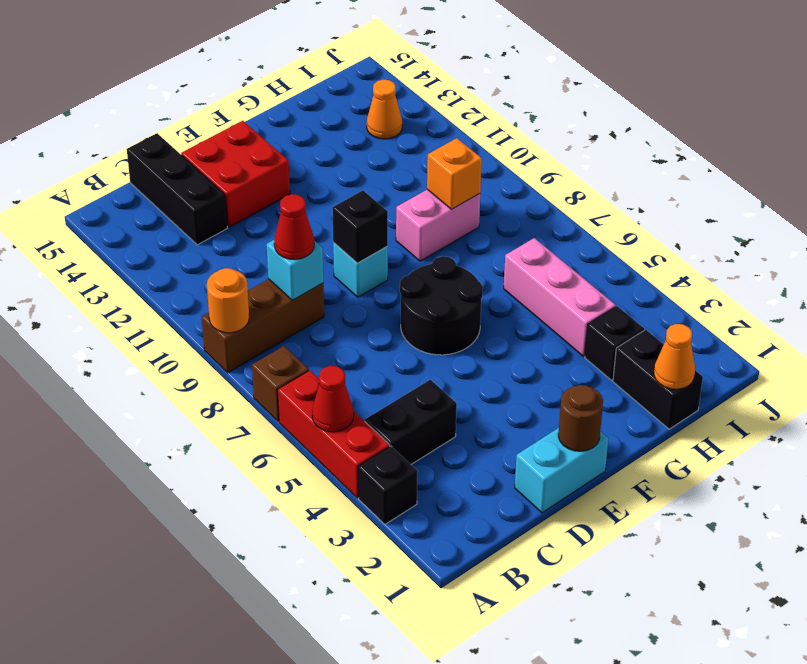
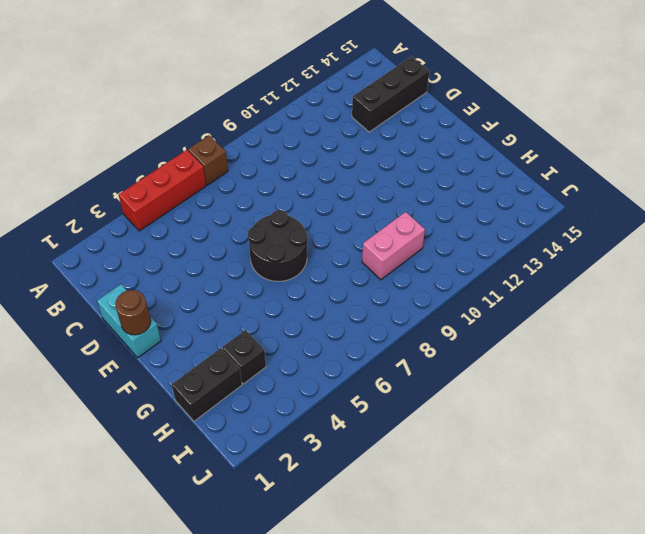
pink 1x2 brick [362,212,425,280] -> pink 1x2 brick turned to [396,190,480,261]
none -> black 1x1 brick [358,446,418,524]
none -> brown 1x3 brick [202,279,324,373]
none -> black 1x2 brick [365,380,457,464]

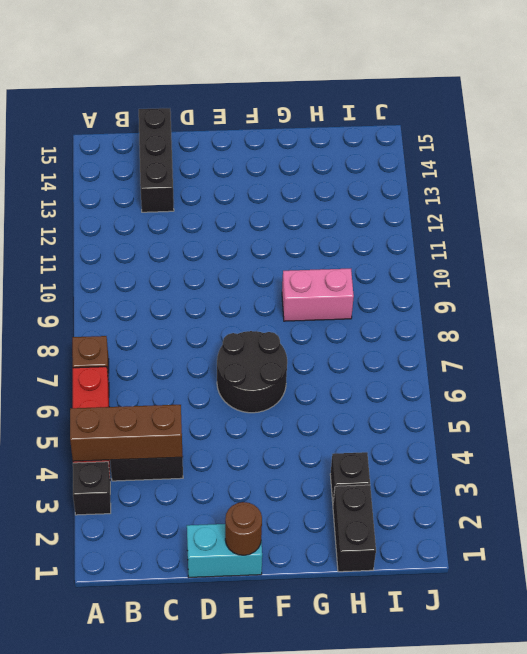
brown 1x3 brick [70,405,183,461] -> brown 1x3 brick moved to [202,279,324,373]
none -> red 2x2 brick [181,121,290,227]
none -> cyan 1x1 brick [333,243,388,297]
none -> pink 1x3 brick [504,238,616,356]

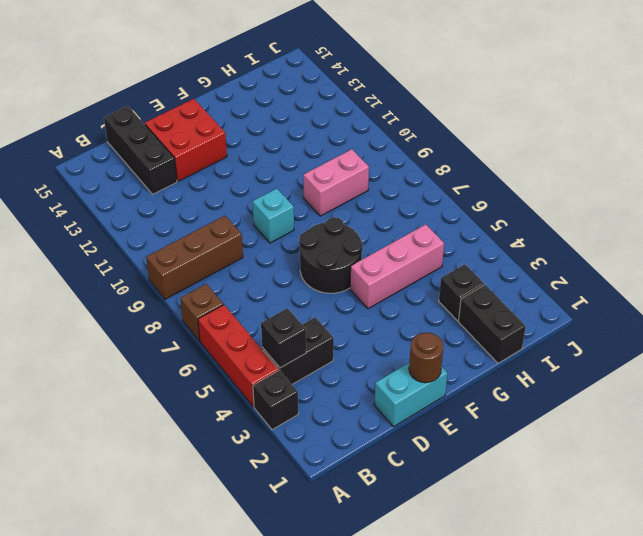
black 1x1 brick [261,308,306,368] -> black 1x1 brick moved to [332,190,388,263]
pink 1x3 brick [350,224,444,309] -> pink 1x3 brick turned to [504,238,616,356]
none -> orange 1x1 cone [367,80,402,139]
none -> red 1x1 cone [312,366,354,432]
none -> orange 1x1 round brick [207,268,249,333]

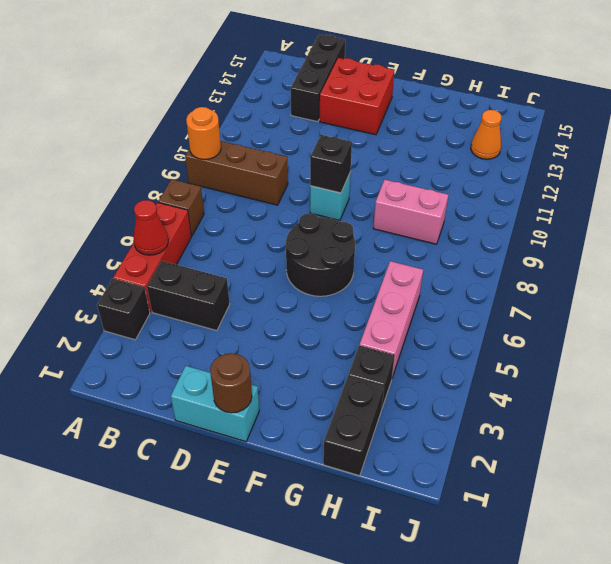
none -> cyan 1x1 brick [267,240,323,300]
none -> orange 1x1 cone [654,324,695,389]
none -> orange 1x1 brick [427,138,482,209]

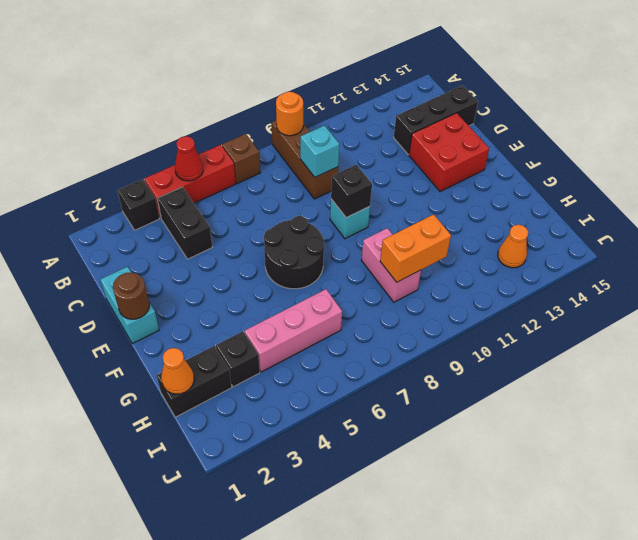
orange 1x2 brick [380,214,451,282] -> orange 1x1 brick [427,138,482,209]
none -> red 1x1 cone [274,194,314,260]

